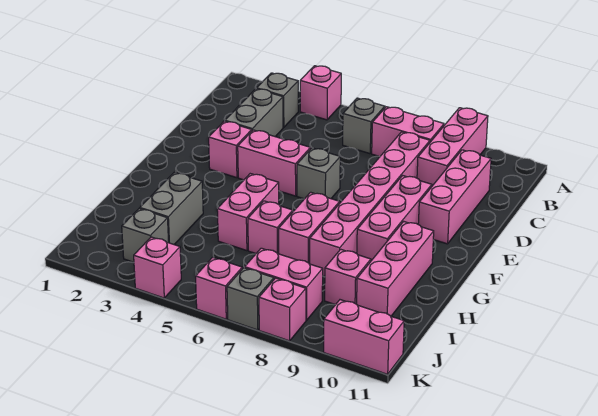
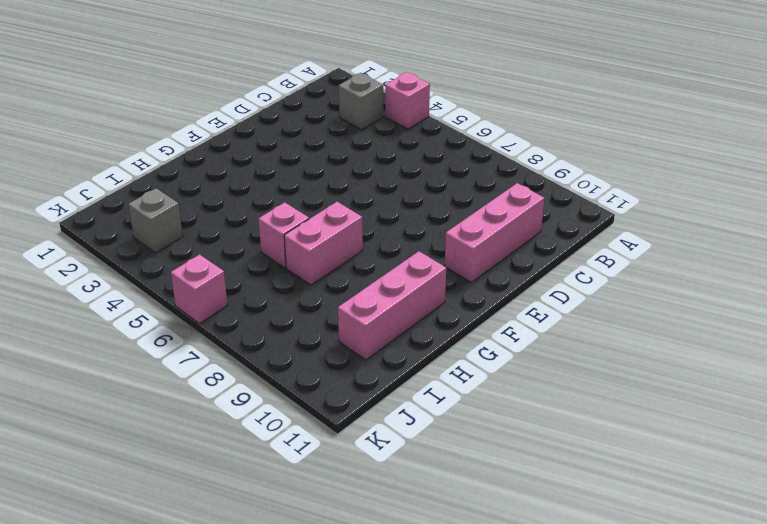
none -> pink 1x3 brick [417,108,488,186]
none -> grey 1x1 brick [343,98,385,154]
none -> pink 1x2 brick [372,107,444,156]

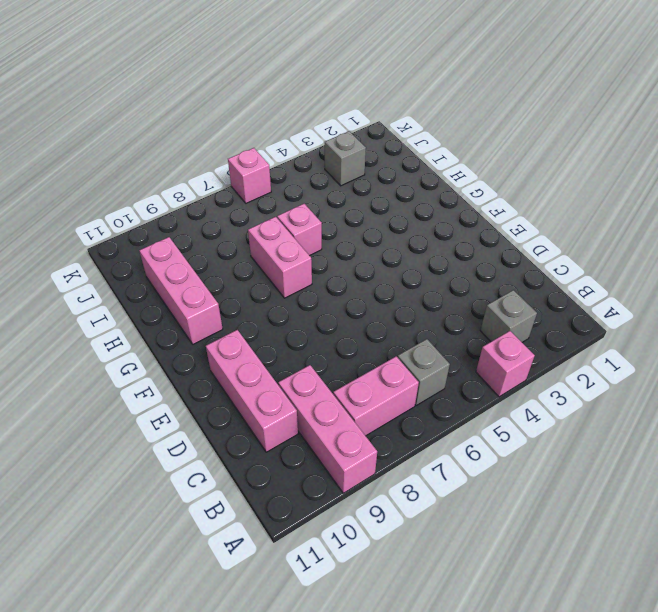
none -> grey 1x2 brick [225,89,283,137]
none -> pink 1x6 brick [310,132,430,276]
none -> pink 1x1 brick [209,121,252,178]

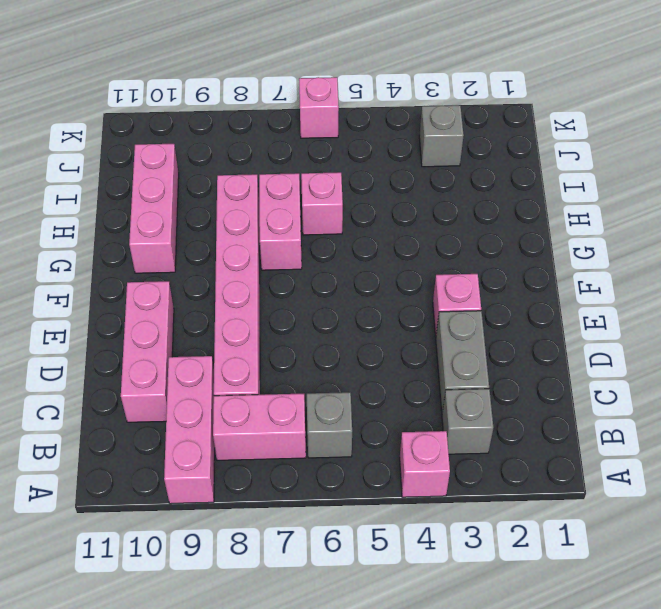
none -> pink 1x2 brick [238,130,310,196]
none -> grey 1x1 brick [297,148,340,199]
none -> pink 1x3 brick [357,176,432,261]

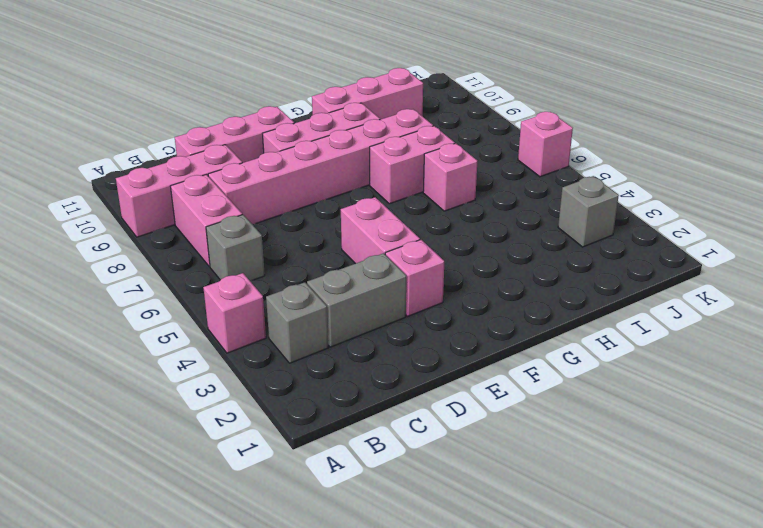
none -> grey 1x1 brick [297,148,340,199]
none -> pink 1x2 brick [217,174,279,251]
none -> grey 1x2 brick [140,173,203,245]

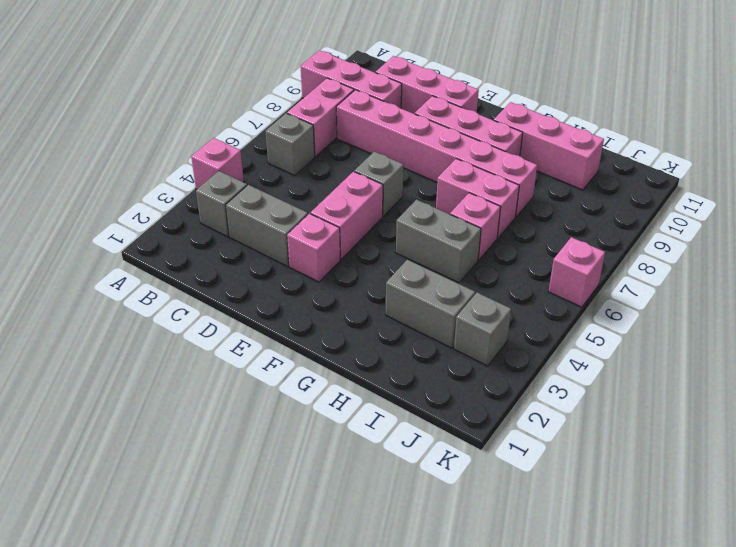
grey 1x2 brick [396,200,481,283] -> pink 1x2 brick [217,174,279,251]
none -> pink 1x1 brick [325,249,371,305]
none -> pink 1x2 brick [245,248,323,320]
none -> pink 1x1 brick [134,237,181,298]

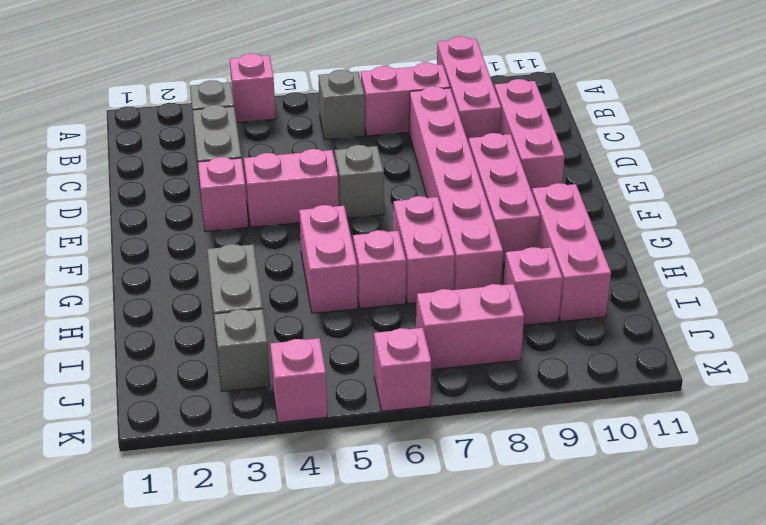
none -> grey 1x1 brick [227,268,274,330]
none -> pink 1x1 brick [259,278,306,341]
none -> pink 1x2 brick [324,300,404,374]

